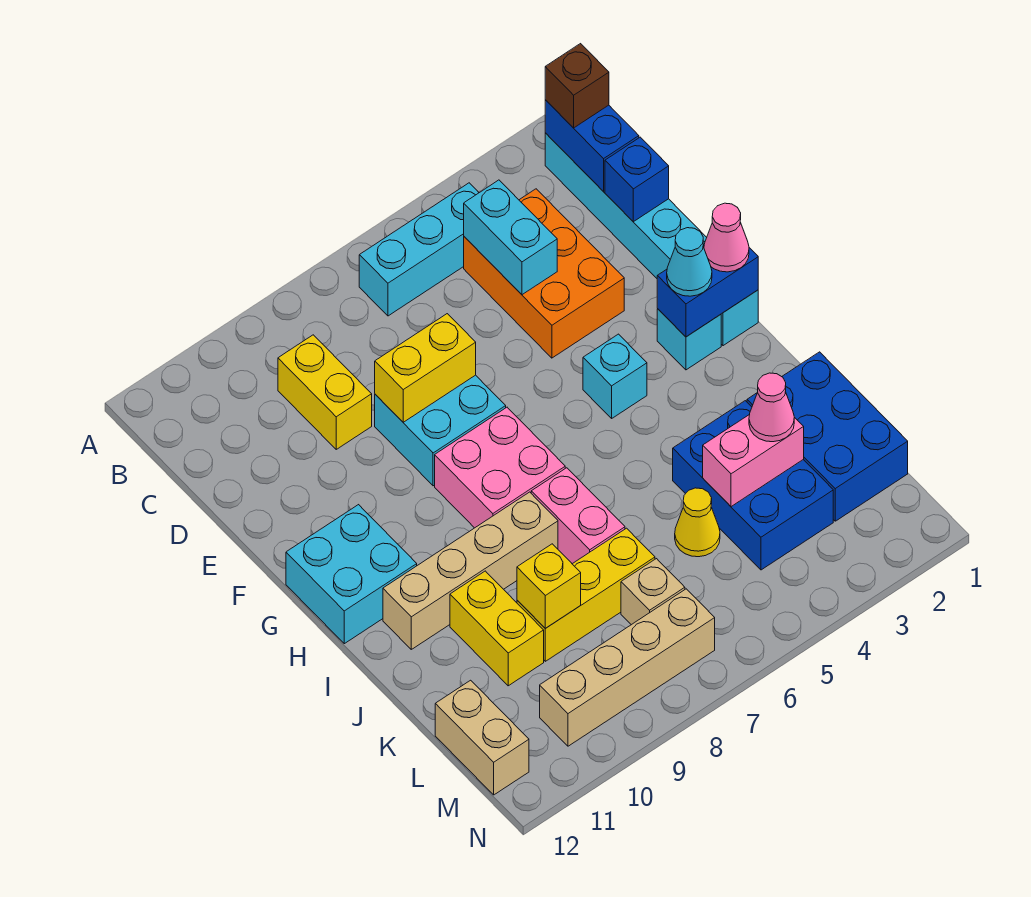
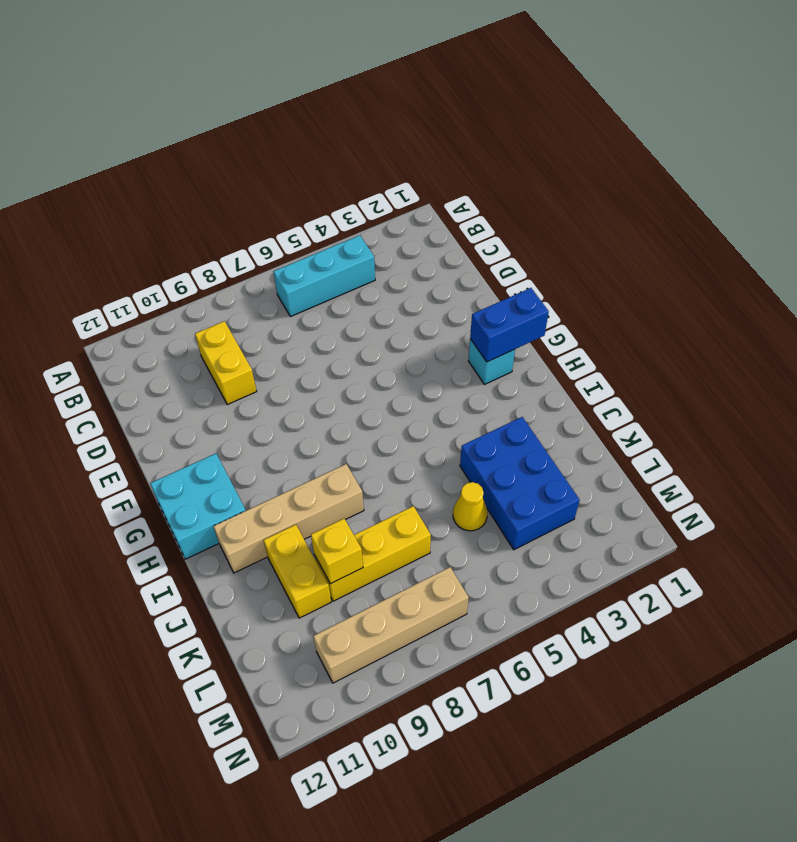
none -> cyan 1x6 brick [545,133,758,346]
none -> orange 2x3 brick [464,189,624,358]
none -> cyan 2x2 brick [375,375,506,486]
none -> cyan 1x1 brick [583,334,647,418]

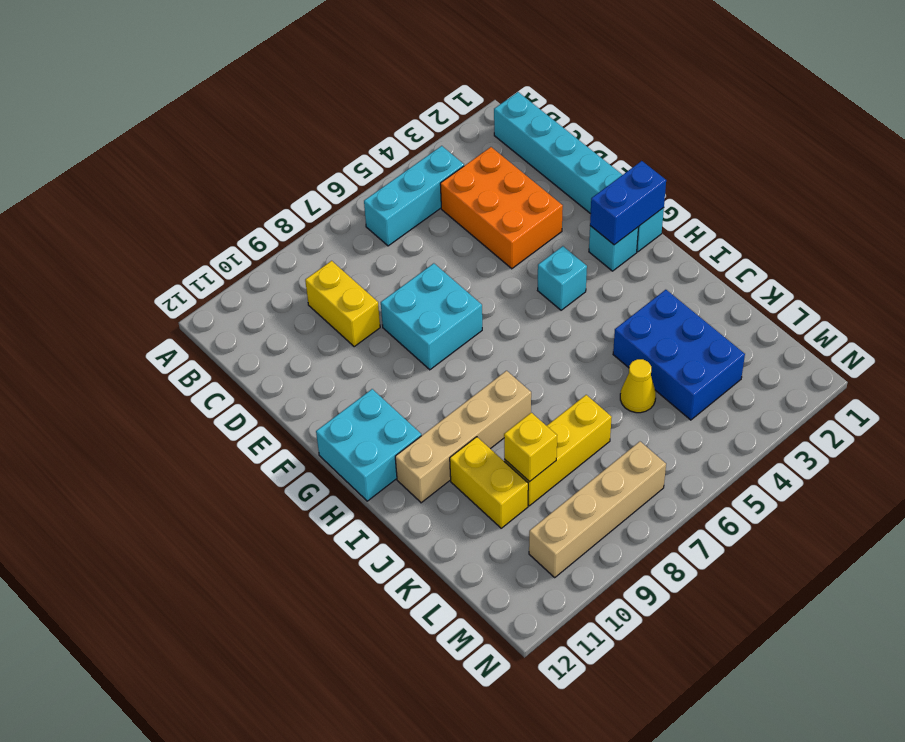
none -> pink 2x2 brick [435,407,565,528]
none -> pink 1x2 brick [531,468,625,564]
none -> blue 2x3 brick [747,352,908,521]
none -> tan 1x1 brick [621,559,685,625]

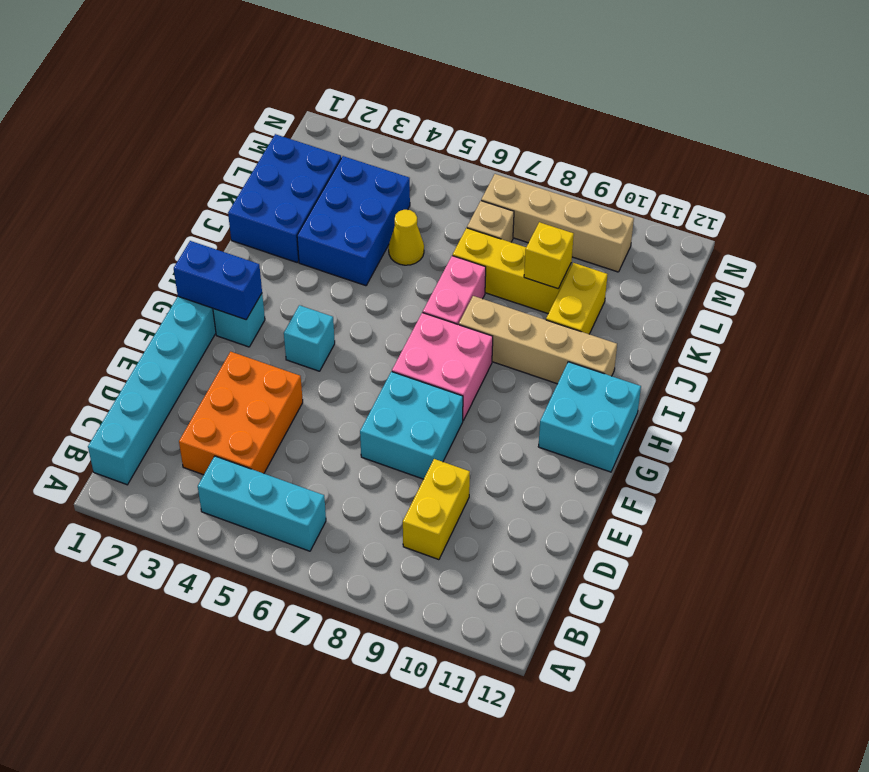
none -> tan 1x2 brick [435,680,529,795]
none -> blue 1x2 brick [545,100,639,191]
none -> cyan 1x2 brick [464,180,557,295]
none -> blue 1x1 brick [605,137,669,222]

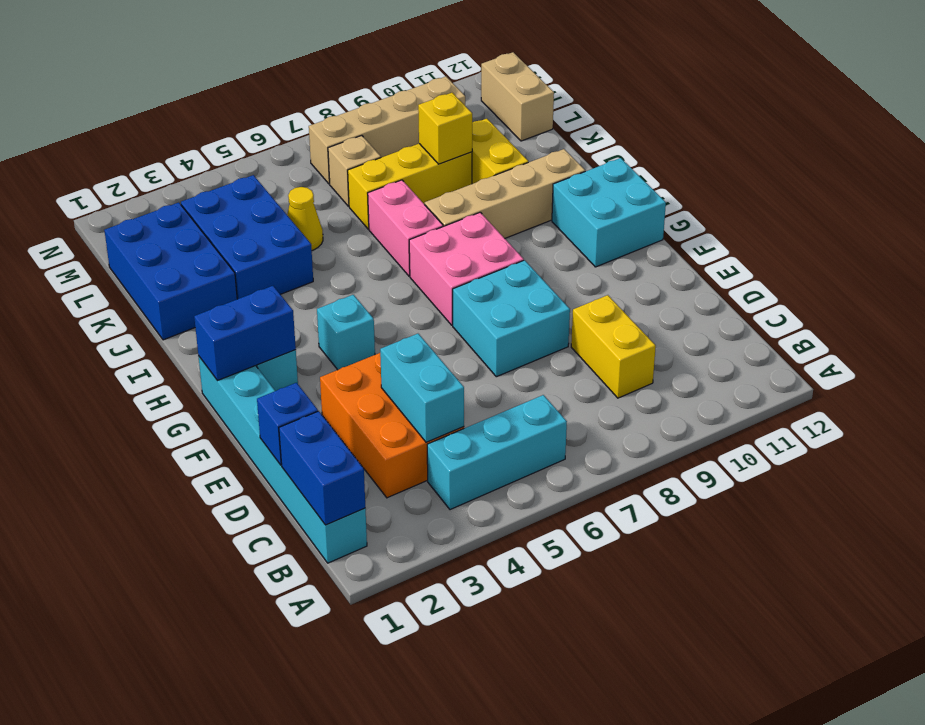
none -> yellow 1x2 brick [375,314,476,422]
none -> pink 1x2 brick [703,414,804,507]
none -> brown 1x1 brick [545,44,609,128]
none -> pink 1x1 cone [704,203,749,272]

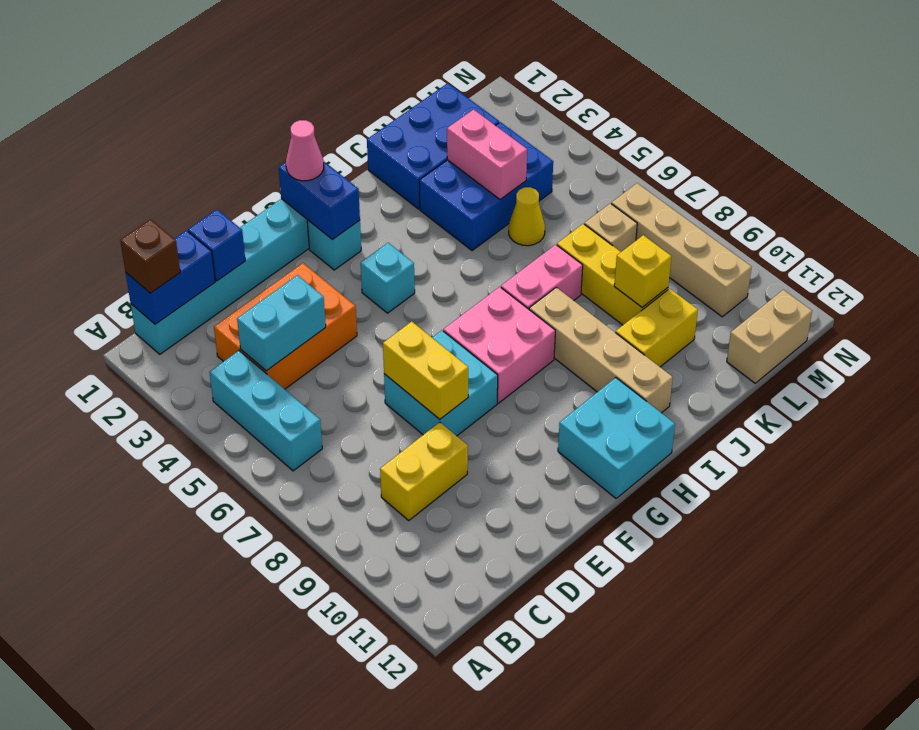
none -> cyan 1x1 cone [667,228,712,296]
none -> pink 1x1 cone [749,373,794,442]

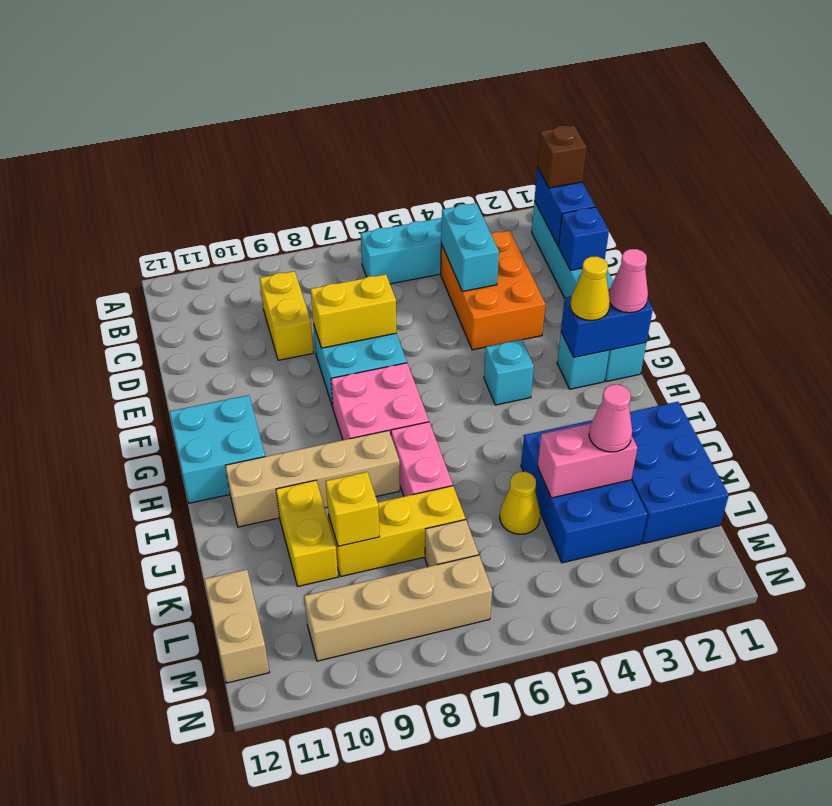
yellow 1x1 cone [570,257,610,320] -> cyan 1x1 cone [667,228,712,296]

